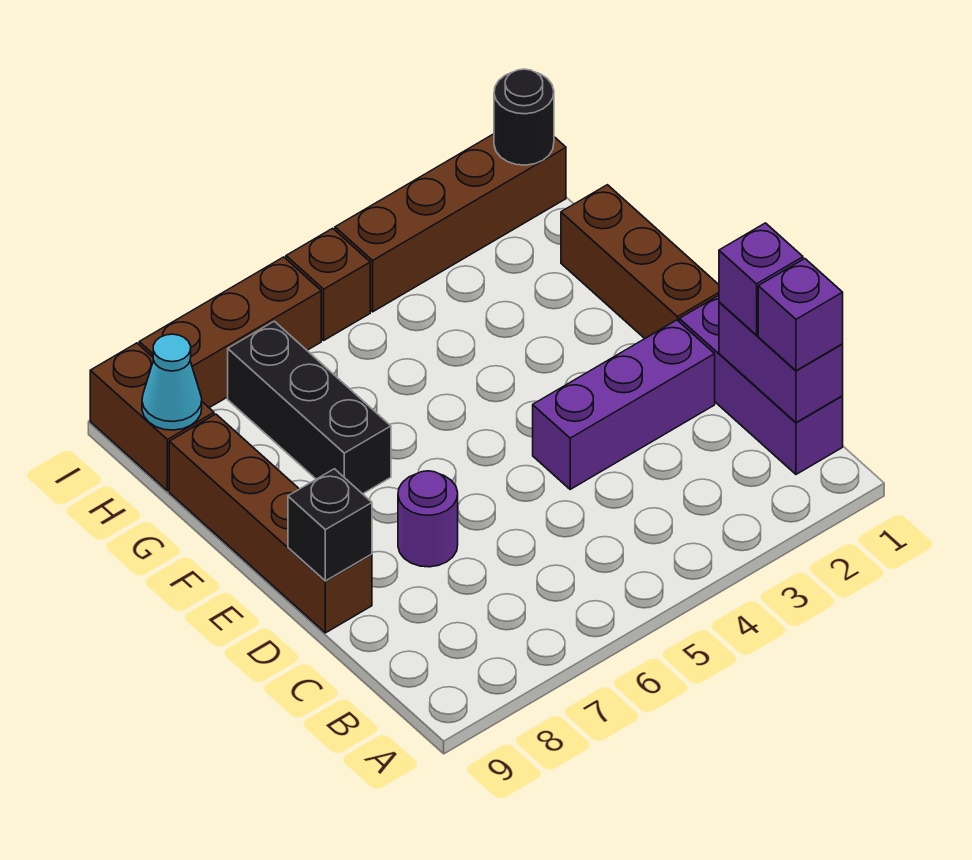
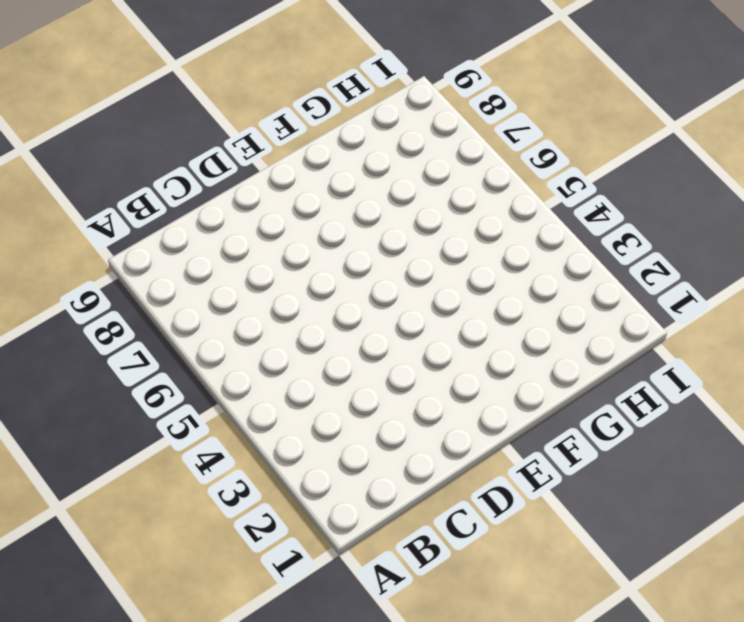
none -> purple 1x3 brick [679,296,843,474]
none -> purple 1x3 brick [533,320,715,489]
none -> purple 1x1 round brick [398,471,458,567]

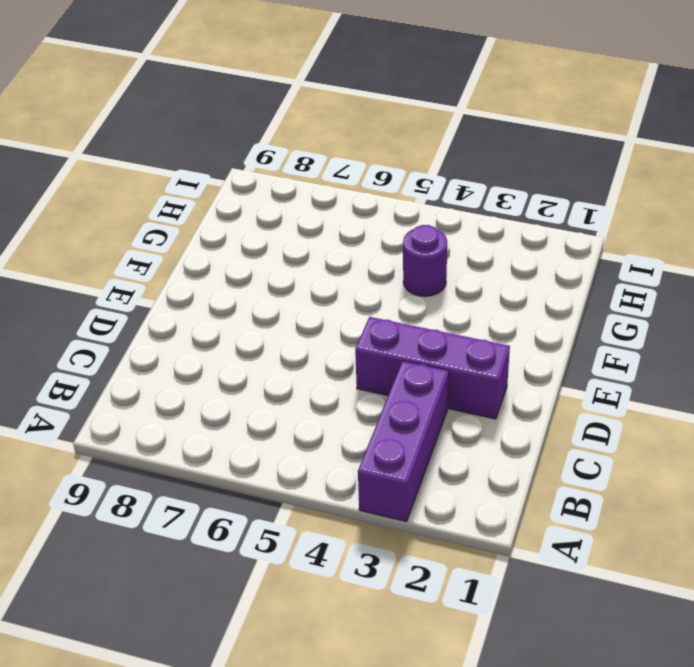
purple 1x3 brick [358,361,449,522] -> purple 1x3 brick moved to [679,296,843,474]
purple 1x1 round brick [403,225,447,297] -> purple 1x1 round brick moved to [398,471,458,567]
none -> brown 1x4 brick [169,414,372,633]
none -> brown 1x3 brick [561,185,719,338]
none -> black 1x3 brick [228,321,391,494]

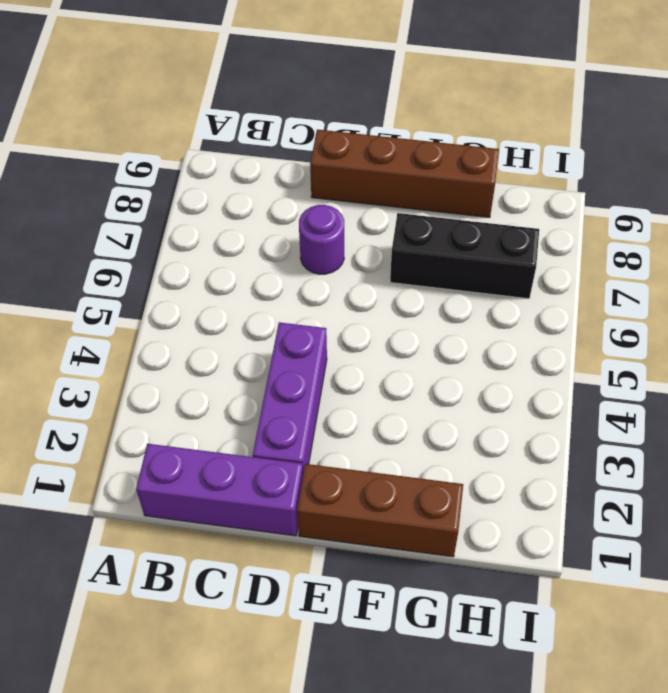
none -> brown 1x2 brick [90,343,214,491]
none -> brown 1x4 brick [335,134,566,312]
none -> brown 1x1 brick [286,228,370,340]

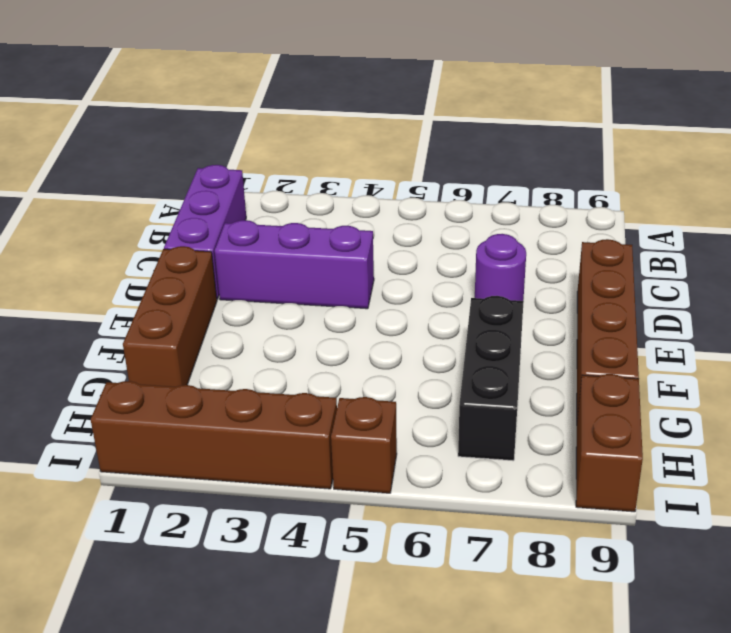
none -> brown 1x3 brick [139,257,321,408]
none -> purple 1x2 brick [719,302,843,423]
none -> black 1x1 brick [288,469,372,581]

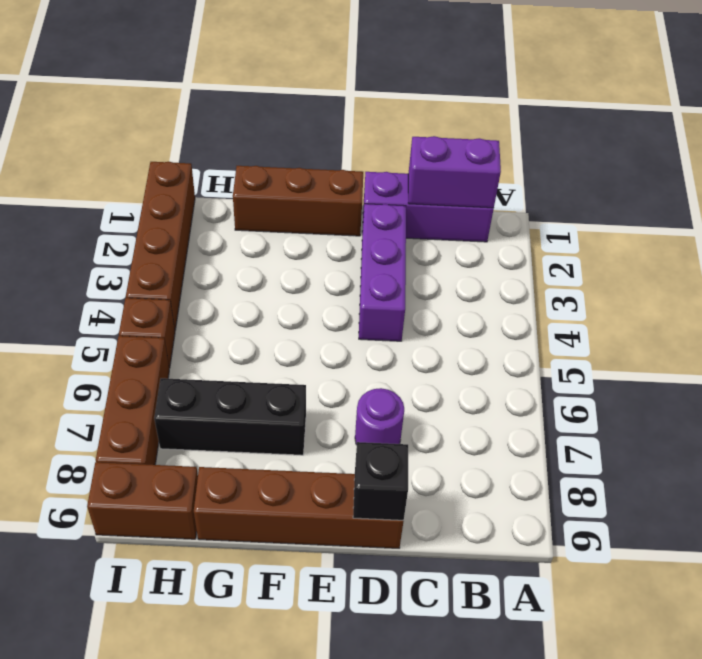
none -> cyan 1x1 cone [142,334,202,430]
none -> black 1x1 round brick [494,69,554,165]
none -> purple 1x1 brick [758,259,843,371]

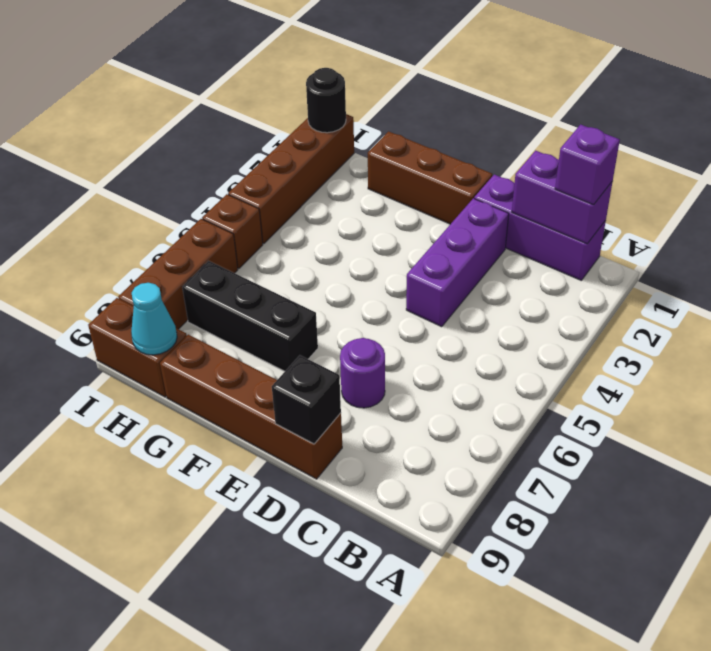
none -> purple 1x1 brick [719,223,803,335]

